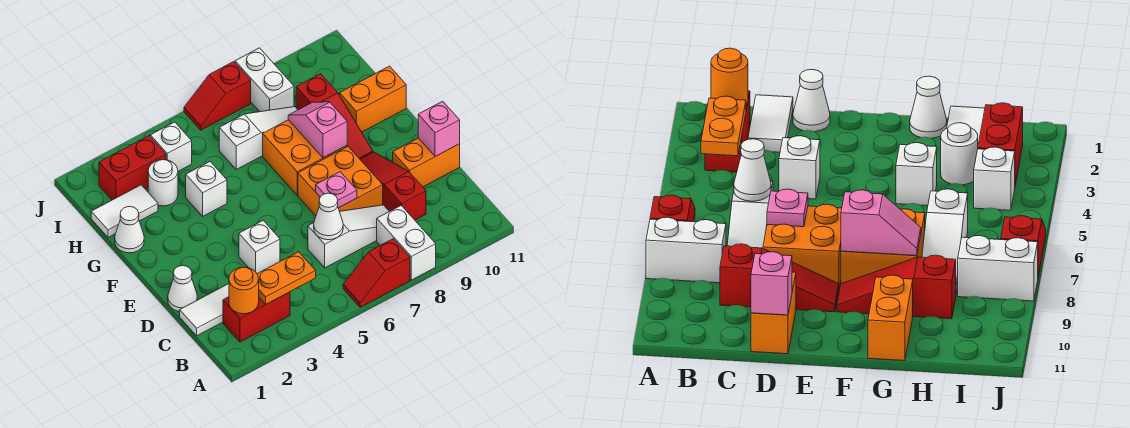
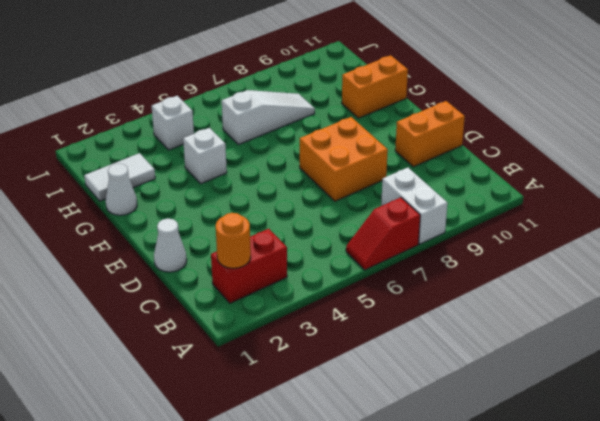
none -> white 1x2 tile [180,284,229,336]
none -> white 1x3 slope [308,205,389,268]
none -> red 1x3 slope [360,152,426,220]

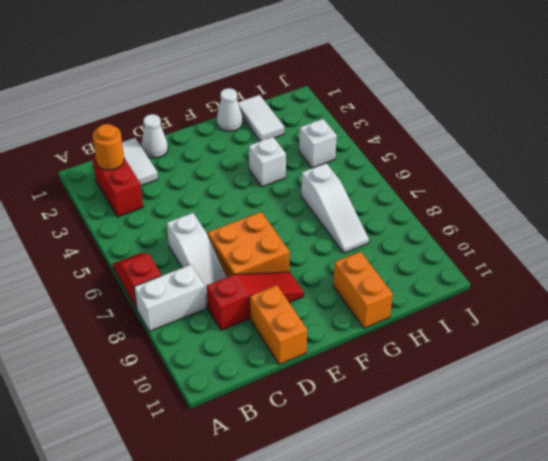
none -> white 1x1 brick [239,221,280,274]
none -> orange 2x2 brick [263,120,347,195]
none -> red 1x3 slope [296,74,373,159]

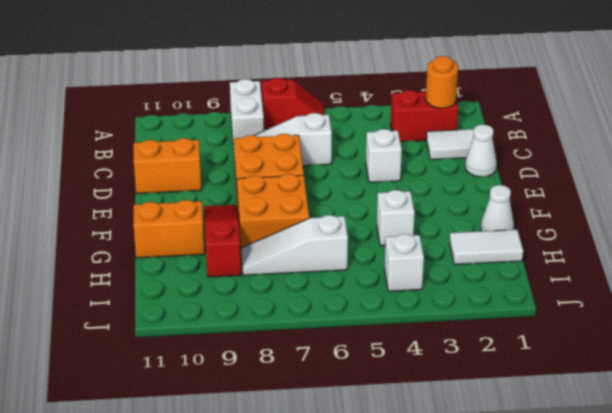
none -> red 1x3 slope [360,152,426,220]
none -> white 1x1 round brick [148,160,178,206]
none -> red 1x2 brick [99,136,166,200]

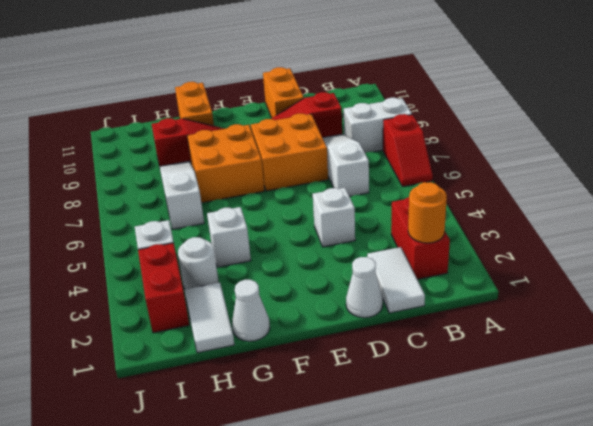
none -> white 1x2 brick [235,48,294,112]
none -> red 1x2 slope [184,62,251,130]
none -> orange 1x2 plate [257,252,316,305]

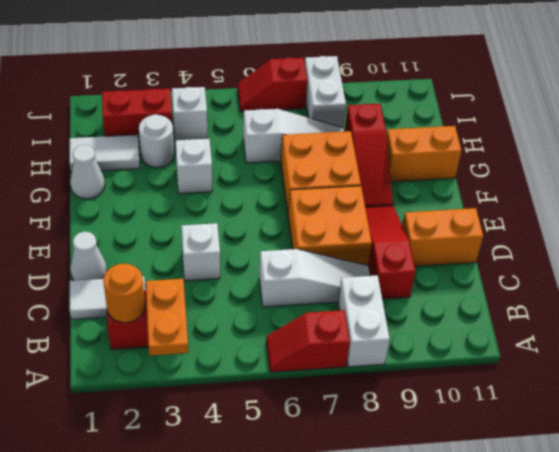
orange 1x2 plate [146,279,188,355] -> orange 1x2 plate turned to [257,252,316,305]
none -> white 1x1 cone [314,193,343,240]
none -> pink 1x1 plate [316,172,357,208]
none -> pink 1x1 brick [418,101,460,156]

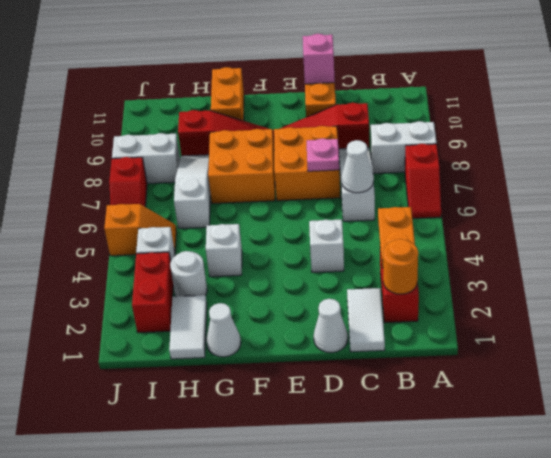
orange 1x2 slope [104,204,176,256] -> none
none -> pink 1x2 slope [288,102,347,158]

